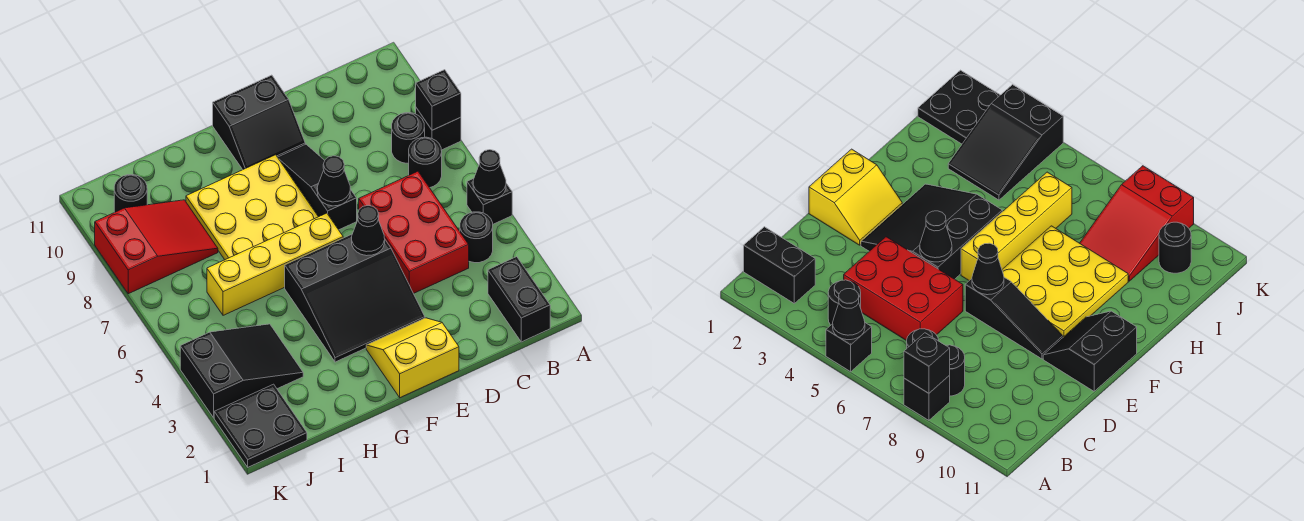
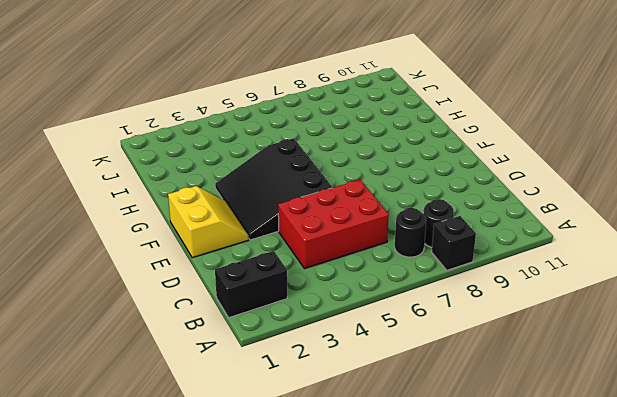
none -> black 1x1 brick [467,178,512,224]
none -> black 1x1 round brick [460,212,493,263]
none -> black 1x3 slope [278,144,357,230]

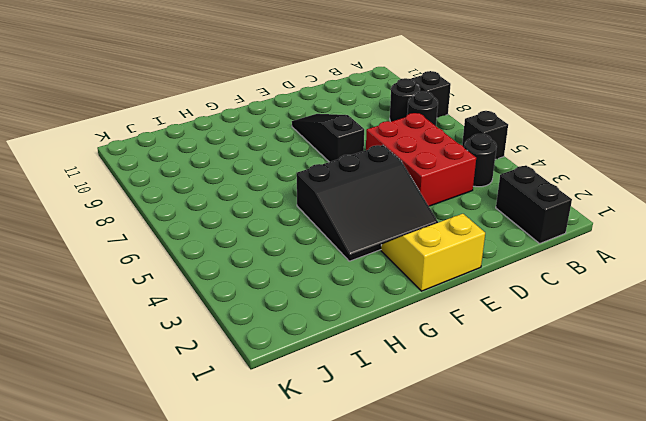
none -> black 2x2 slope [213,75,305,170]
none -> yellow 1x4 brick [207,213,343,315]
none -> yellow 3x3 plate [186,155,318,260]

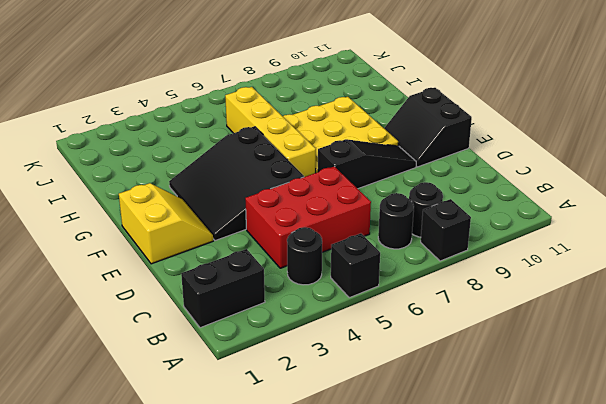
none -> black 2x3 slope [180,324,303,418]
none -> red 2x3 slope [95,200,218,294]
none -> black 2x2 plate [214,384,307,467]

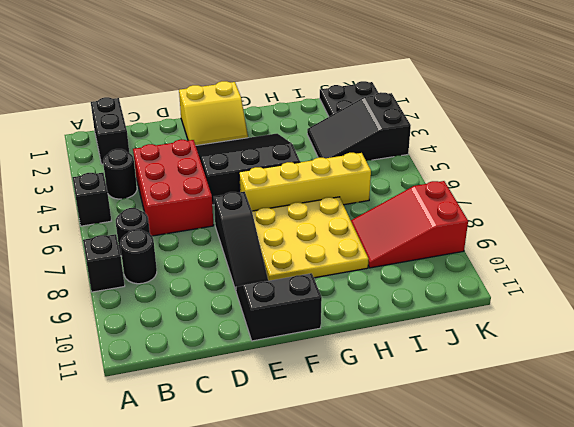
none -> black 1x1 round brick [114,175,147,212]
none -> black 1x1 cone [473,150,506,200]
none -> black 1x1 brick [416,70,461,130]

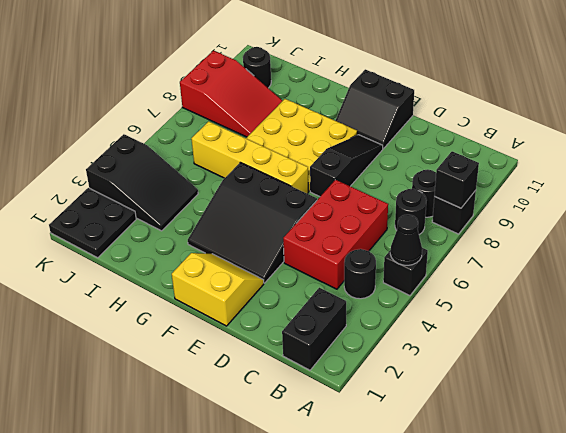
none -> black 1x1 cone [352,205,385,256]
none -> black 1x1 cone [317,156,350,206]

